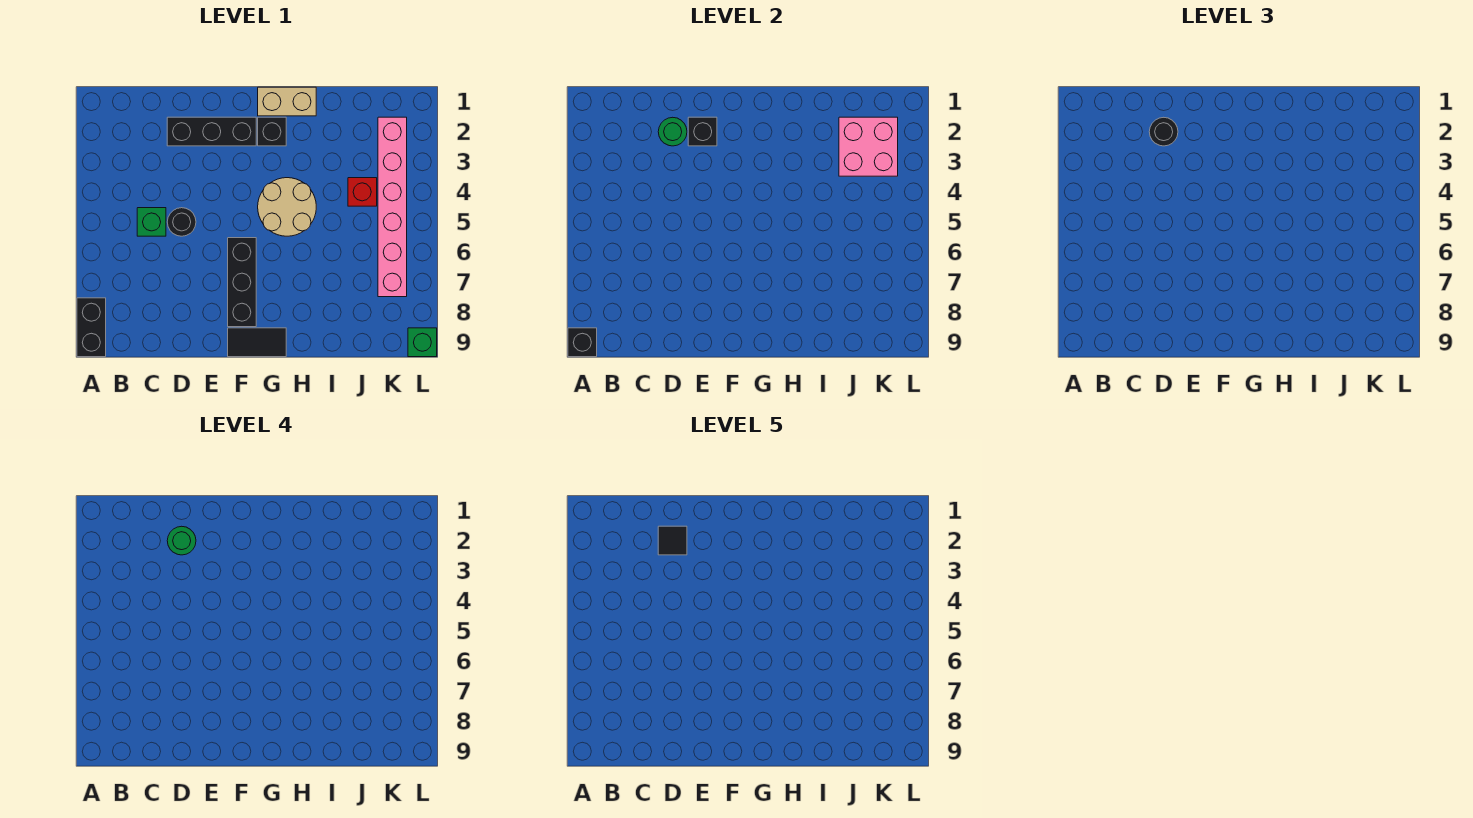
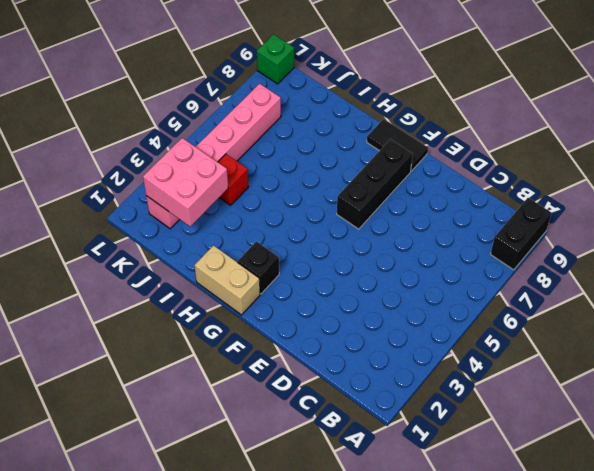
none -> green 1x1 brick [137,208,166,236]
none -> black 1x3 brick [167,117,256,146]
none -> black 1x1 round brick [167,208,196,236]

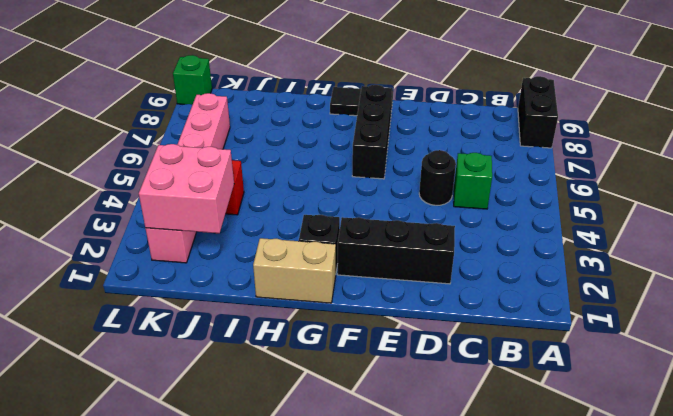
none -> tan 2x2 round brick [258,178,316,236]
none -> black 1x1 brick [568,328,597,357]
none -> green 1x1 round brick [658,117,687,146]

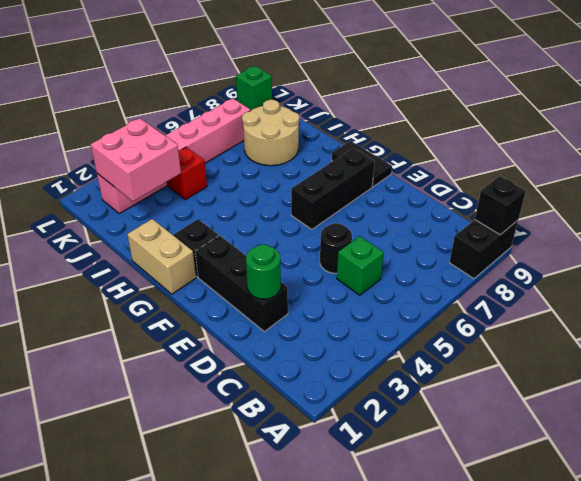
tan 2x2 round brick [242,100,299,166] -> tan 2x2 round brick moved to [258,178,316,236]
none -> black 1x1 brick [688,117,717,146]
none -> black 1x1 round brick [1149,117,1178,146]
none -> green 1x1 round brick [167,526,196,555]

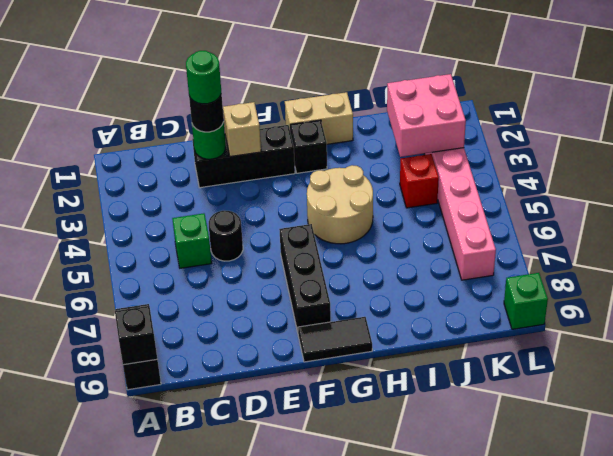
tan 1x1 brick [223,102,261,157] -> black 1x1 brick [688,117,717,146]
none -> black 1x1 tile [658,526,687,555]

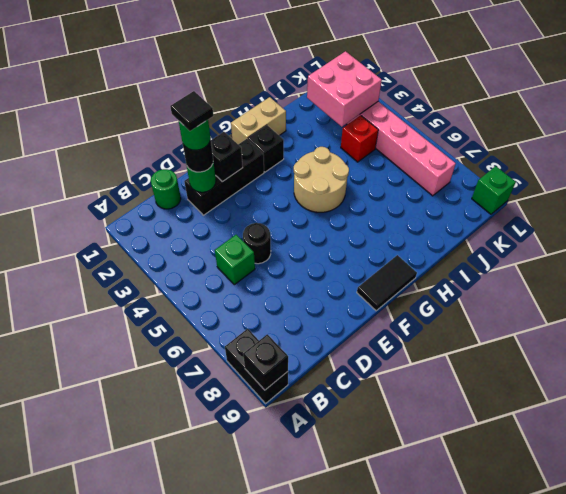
green 1x1 round brick [151,169,181,209] -> none
none -> black 1x3 brick [228,238,256,327]

